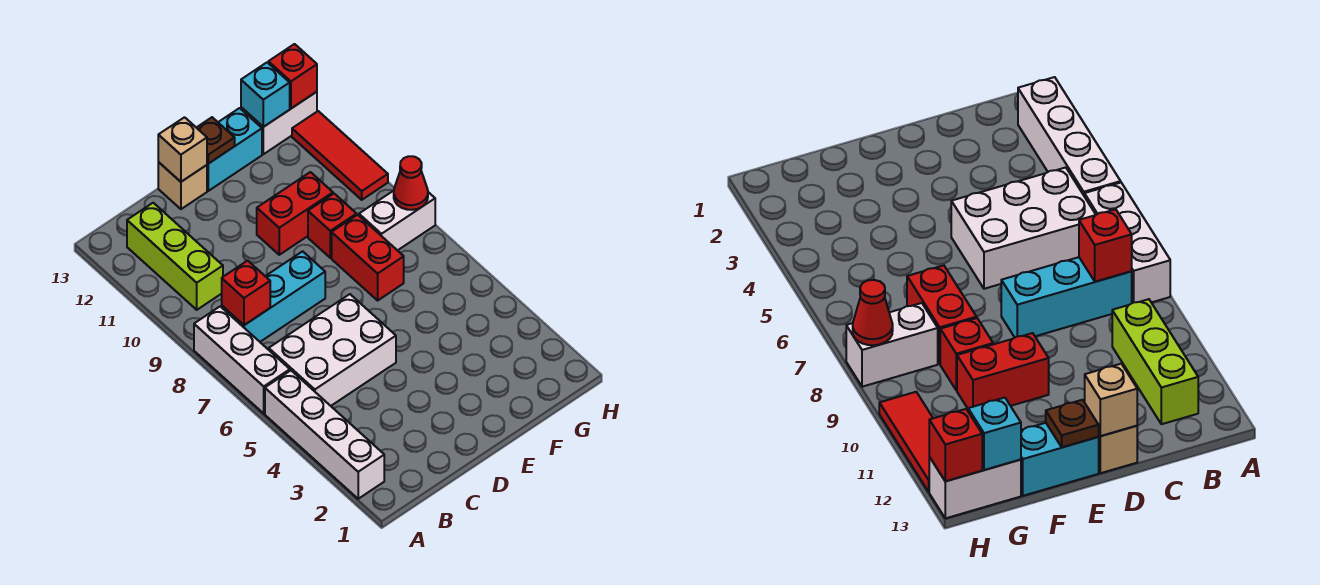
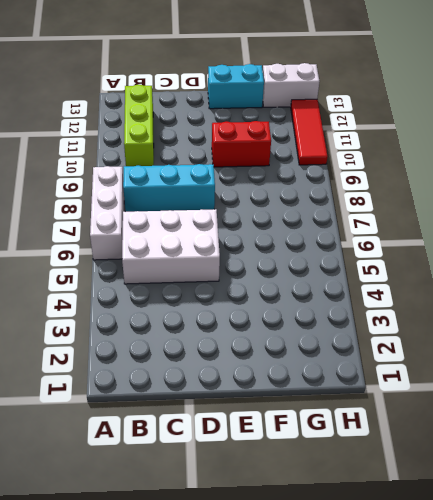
none -> white 1x4 brick [265,371,384,499]
none -> tan 1x1 brick [158,162,207,209]
none -> red 1x2 brick [332,215,404,300]

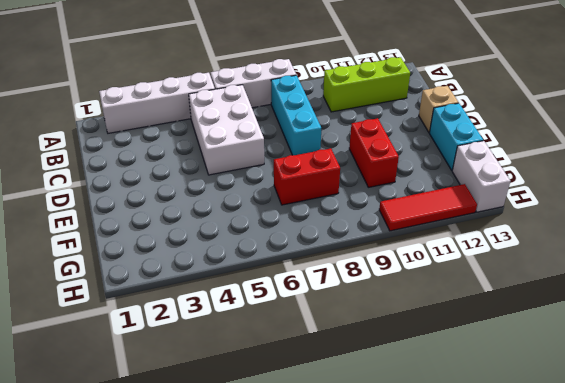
none -> red 1x1 brick [308,194,357,258]
none -> white 1x2 brick [359,191,435,251]
none -> red 1x1 brick [222,261,270,325]

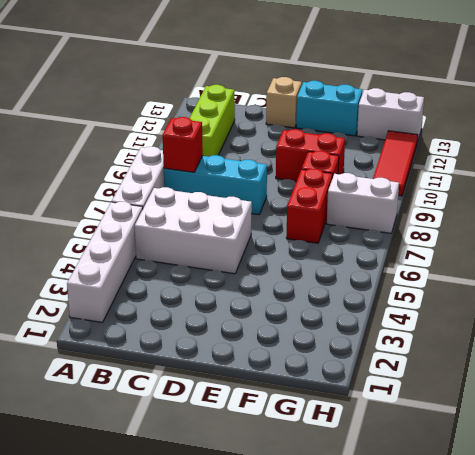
none -> tan 1x1 brick [158,117,207,182]
none -> brown 1x1 plate [197,117,235,164]
none -> cyan 1x1 brick [241,62,290,127]

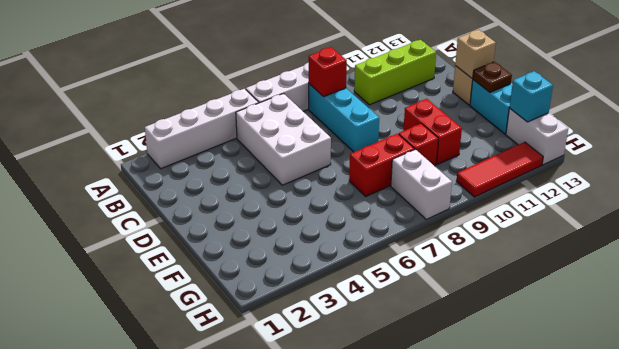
none -> red 1x1 cone [394,156,428,210]
none -> red 1x1 brick [268,44,317,108]

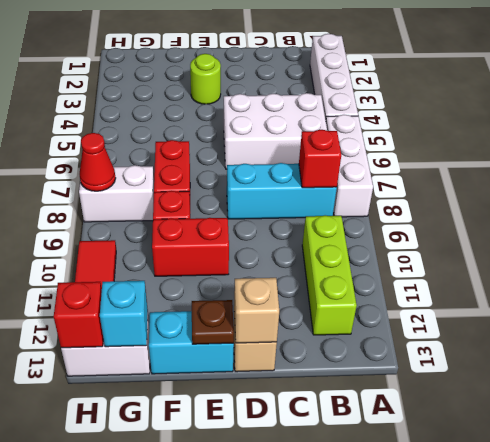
lime 1x1 round brick [190,54,221,104] -> none

